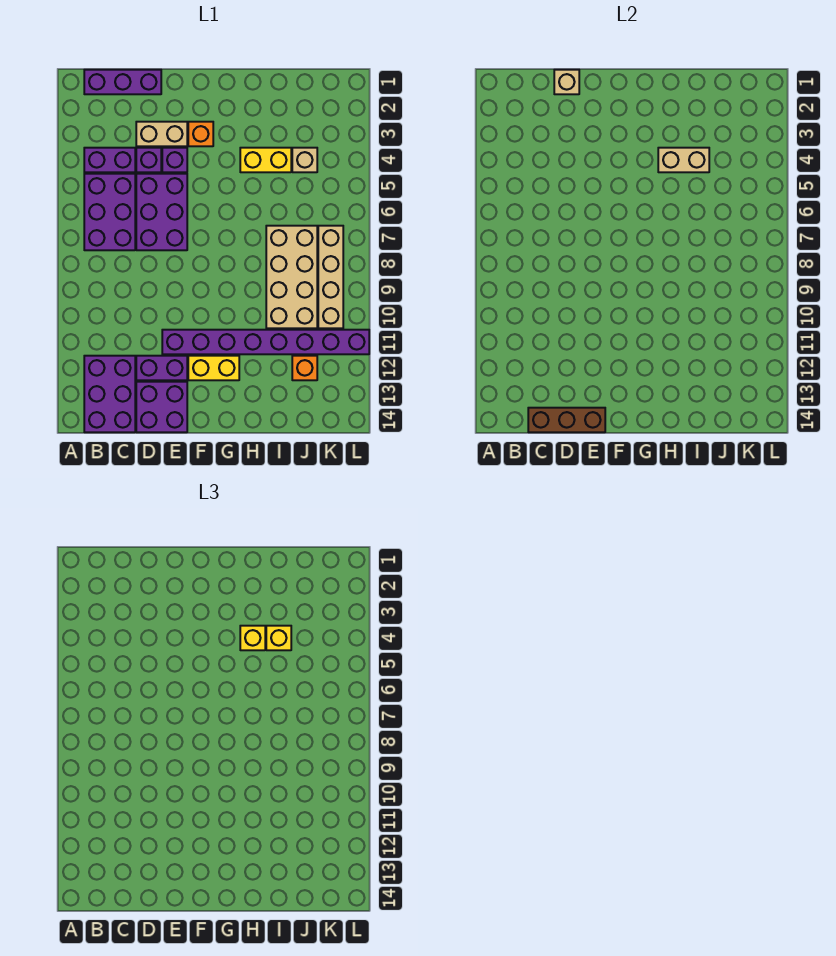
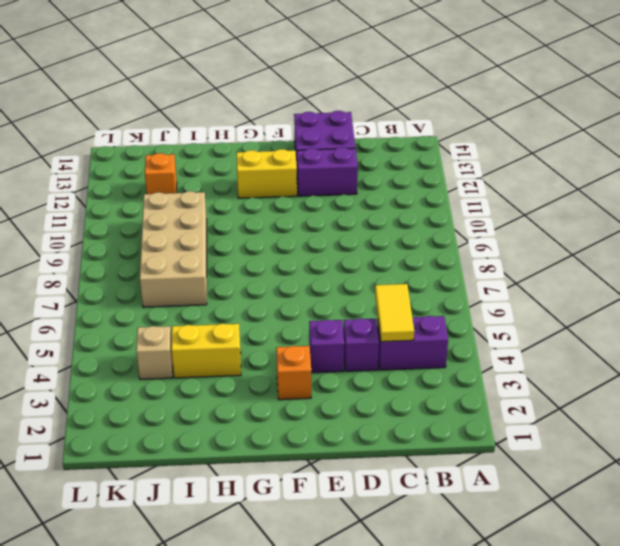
yellow 1x2 tile [375,284,414,342] -> none
none -> purple 1x3 brick [84,70,161,94]
none -> purple 2x3 brick [84,174,135,250]
none -> purple 2x3 brick [84,356,135,432]

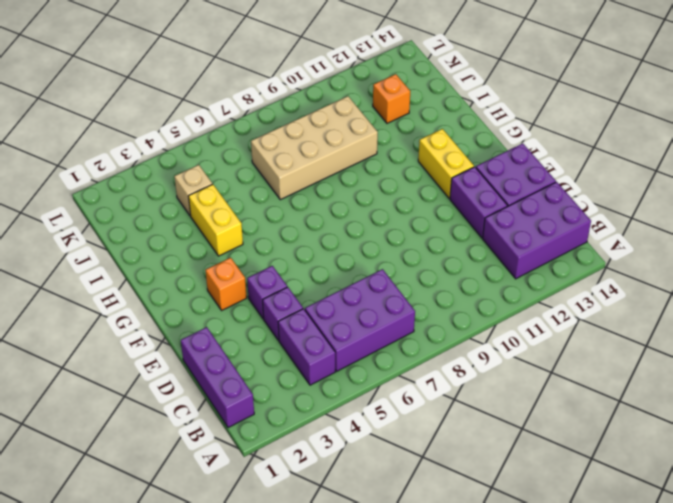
none -> tan 1x2 brick [136,122,187,146]
none -> purple 2x3 brick [136,174,187,250]
none -> purple 1x8 brick [162,330,369,354]

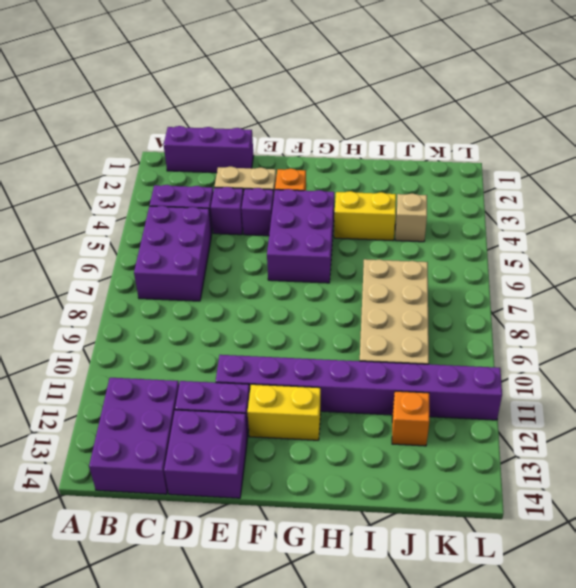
purple 2x3 brick [267,189,334,283] -> purple 2x3 brick moved to [136,174,187,250]
none -> tan 1x4 brick [318,226,343,328]
none -> brown 1x3 brick [528,408,605,432]
none -> tan 1x1 brick [554,70,579,94]

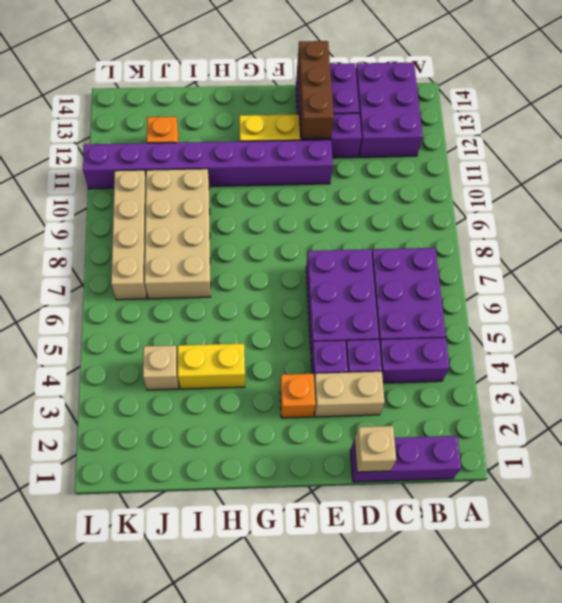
brown 1x3 brick [297,41,334,139] -> brown 1x3 brick turned to [528,408,605,432]
none -> tan 1x2 brick [658,148,709,172]
none -> yellow 1x1 brick [240,626,265,650]
none -> yellow 1x1 brick [266,626,291,650]

